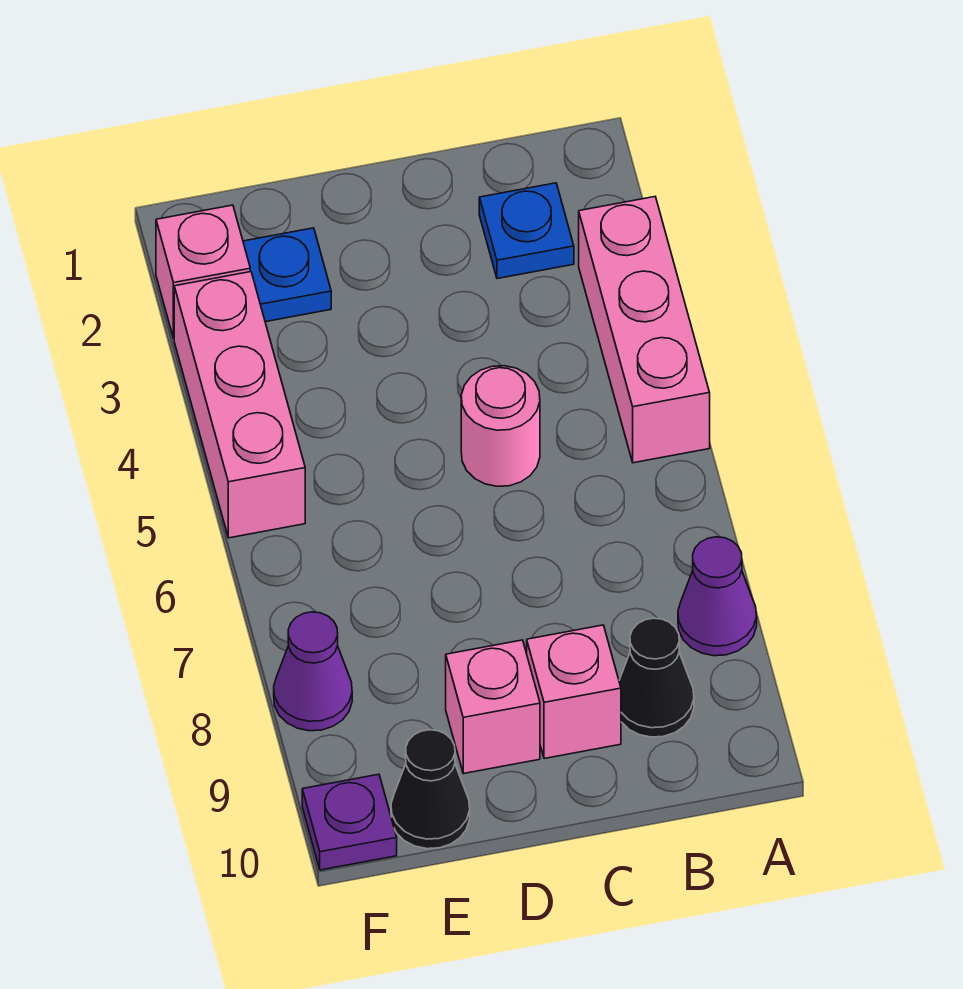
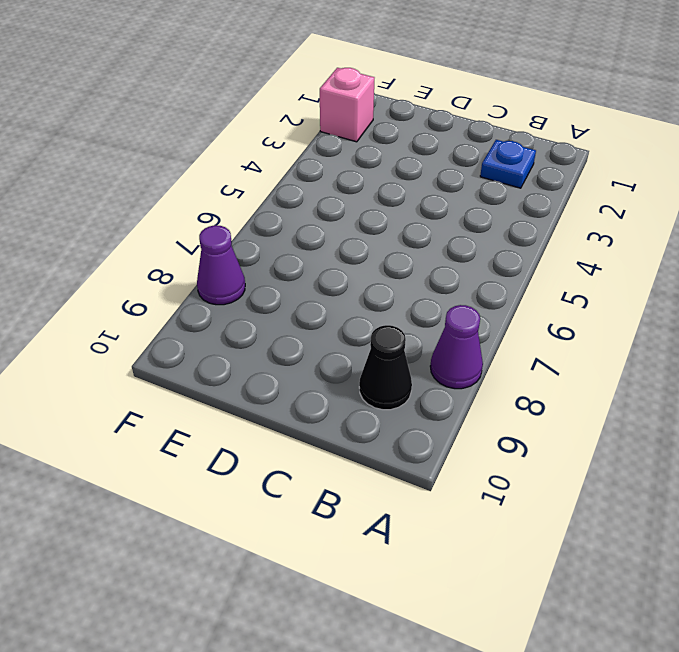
none -> pink 1x3 brick [579,197,710,463]
none -> pink 1x1 round brick [461,366,540,486]
none -> pink 1x1 brick [527,625,621,759]

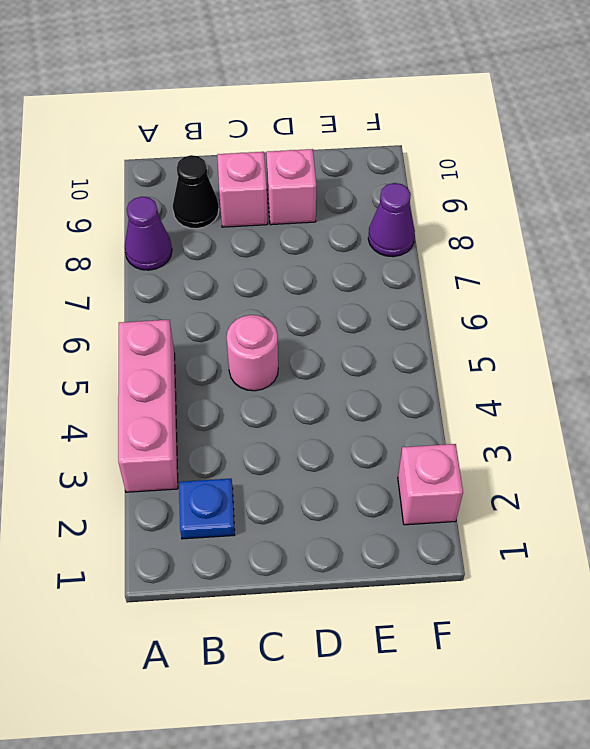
none -> blue 1x1 plate [243,228,331,322]
none -> black 1x1 cone [391,730,470,849]
none -> pink 1x3 brick [174,272,305,538]

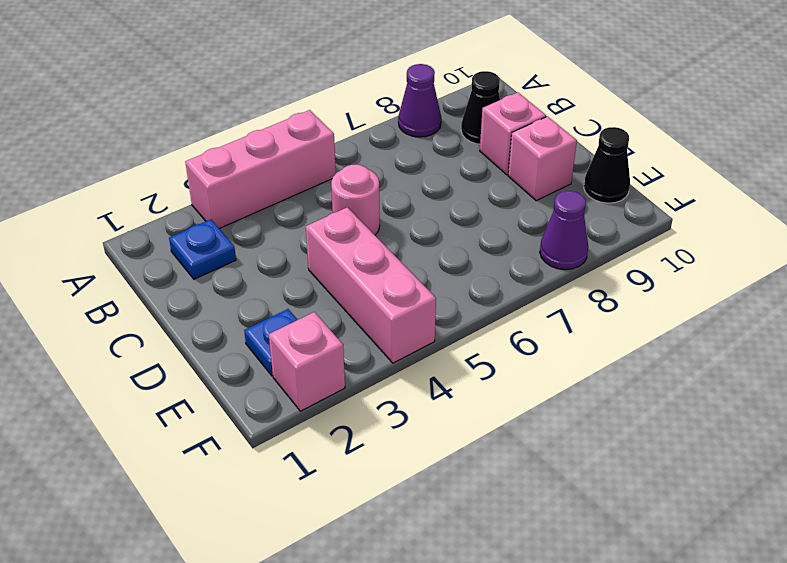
pink 1x3 brick [306,207,436,363] -> pink 1x3 brick turned to [174,272,305,538]
none -> purple 1x1 plate [302,774,397,870]

